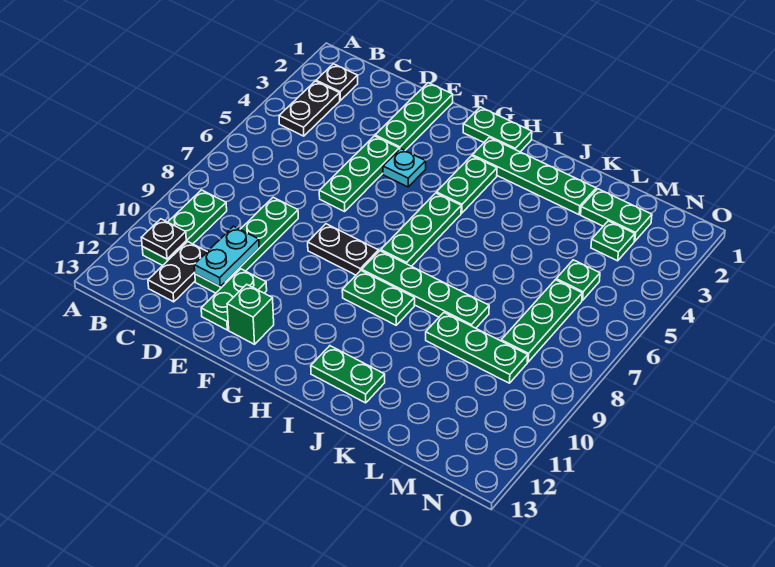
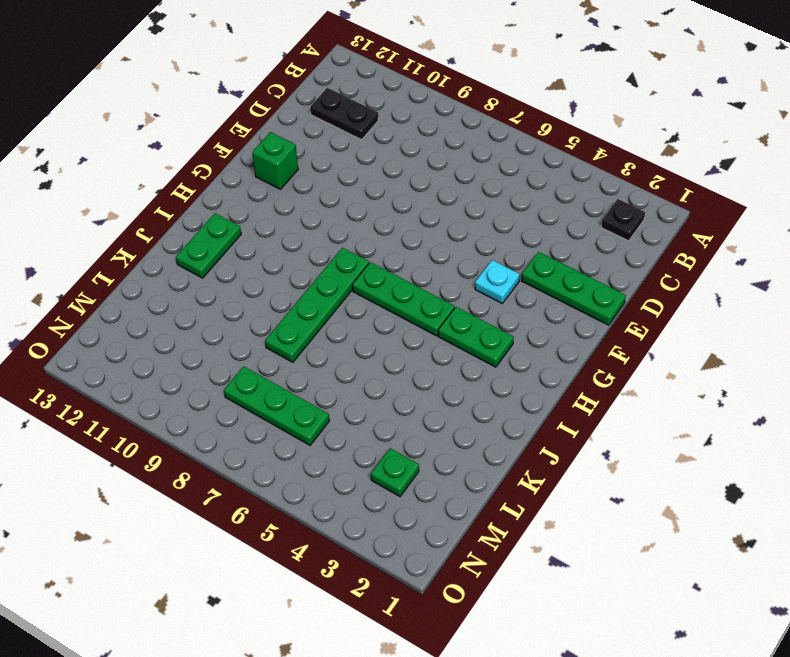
none -> black 1x2 plate [279,81,340,136]
none -> green 1x3 plate [142,190,227,266]
none -> green 1x4 plate [195,197,298,293]

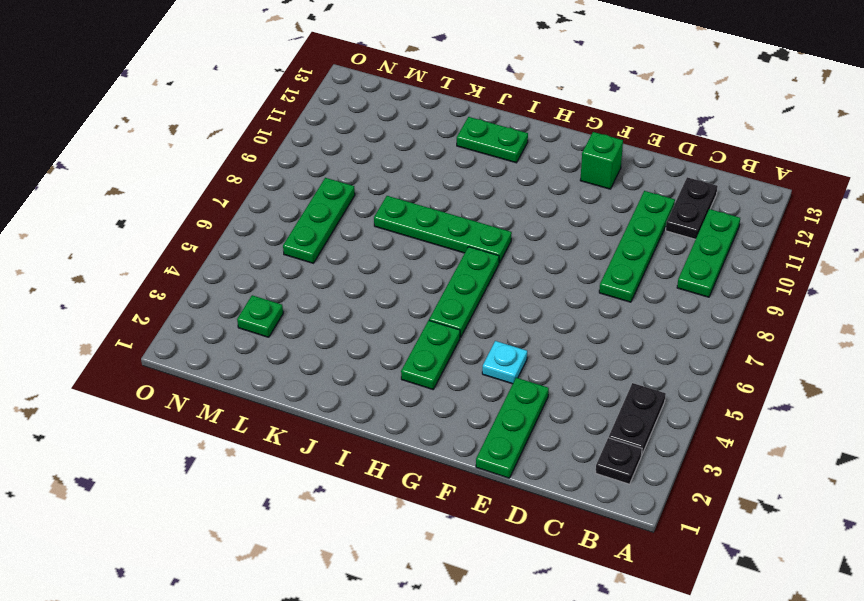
none -> green 1x3 plate [319,136,399,212]
none -> green 1x2 plate [201,269,267,330]
none -> black 1x2 plate [308,224,379,275]

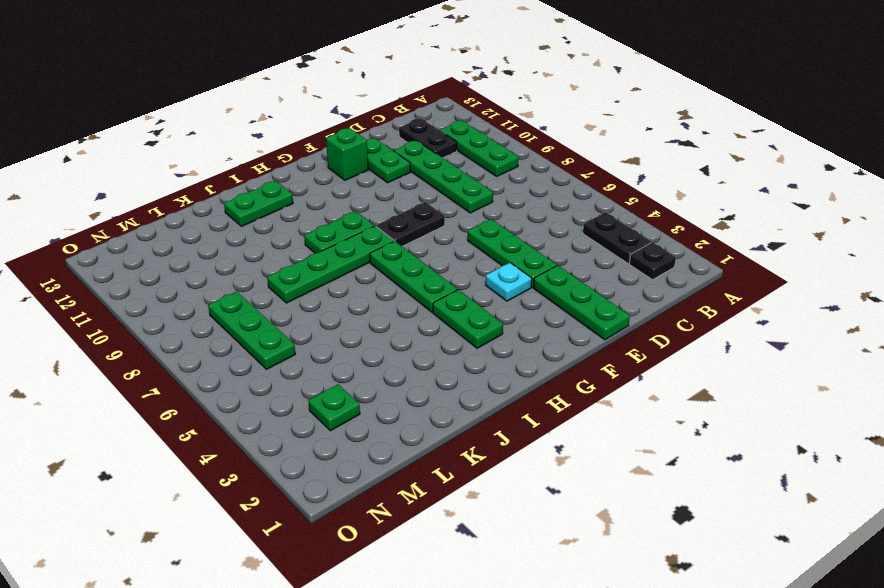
none -> green 1x2 plate [463,107,532,152]
none -> green 1x4 plate [472,137,596,215]
none -> green 1x3 plate [426,313,528,383]

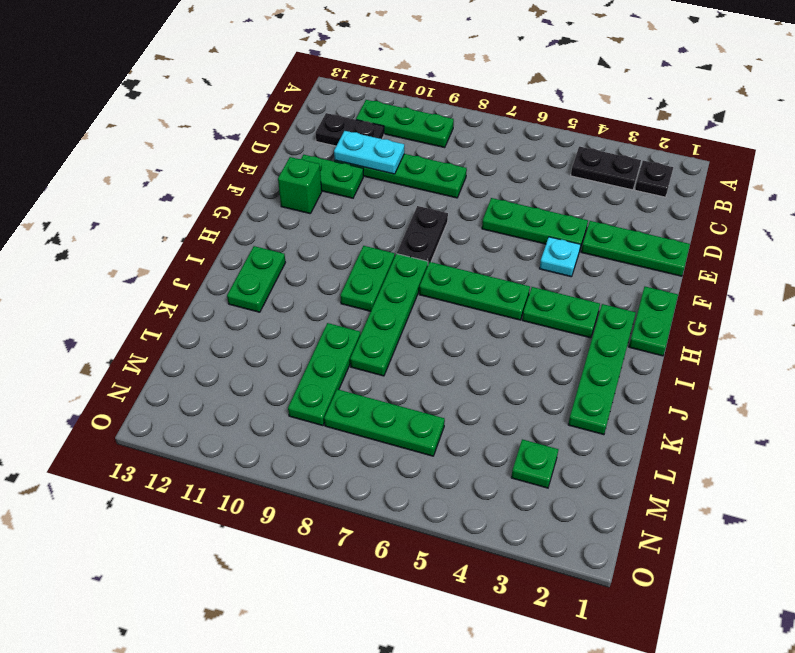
none -> green 1x2 plate [581,189,652,241]
none -> green 1x1 plate [556,260,600,301]
none -> black 1x1 plate [141,219,186,259]

